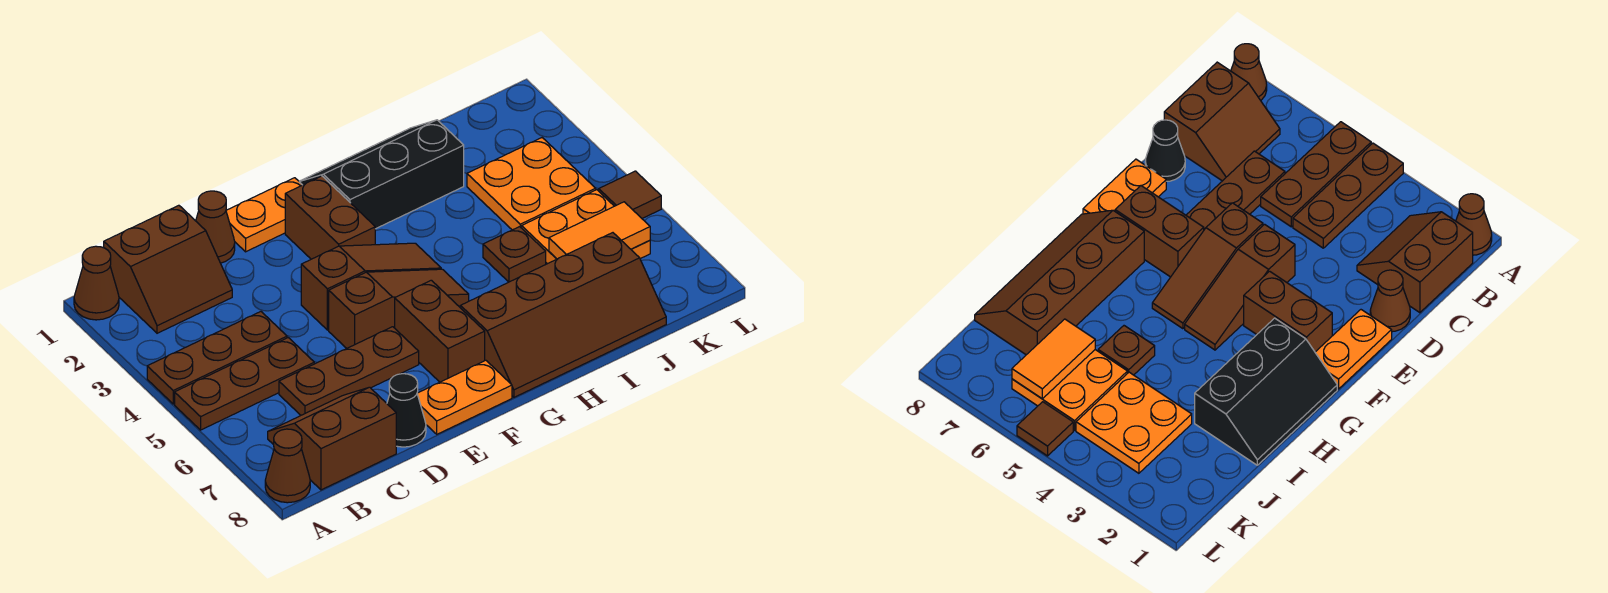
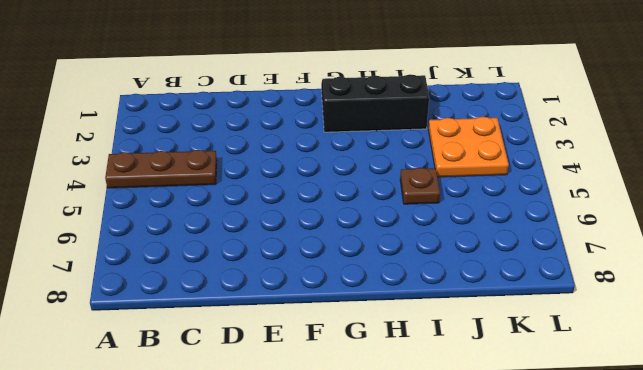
none -> brown 1x1 cone [74,246,119,320]
none -> brown 1x3 plate [175,338,314,430]
none -> brown 1x1 cone [265,429,310,503]

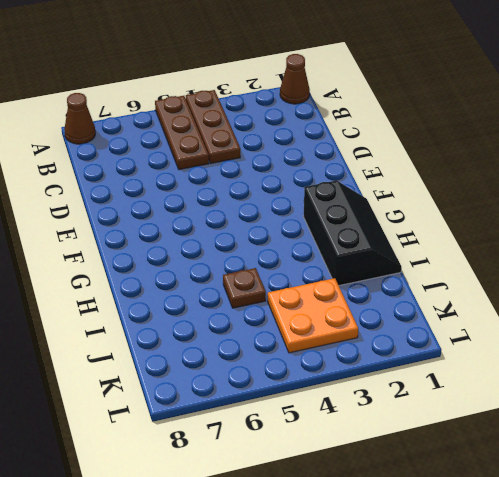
none -> brown 2x2 slope [104,205,232,333]
none -> brown 2x2 slope [268,387,396,490]
none -> brown 1x3 plate [279,327,419,415]

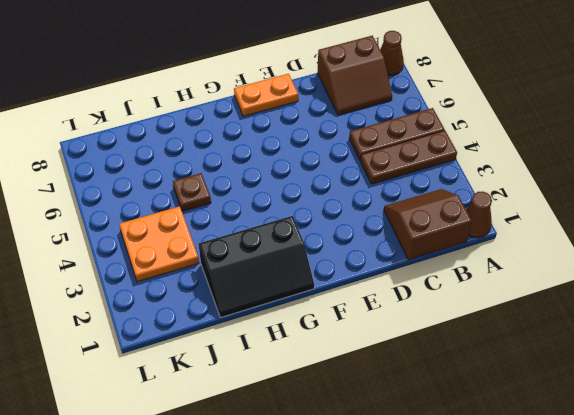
none -> brown 1x3 plate [279,327,419,415]
none -> brown 1x1 cone [196,191,235,263]
none -> black 1x1 cone [387,374,426,447]

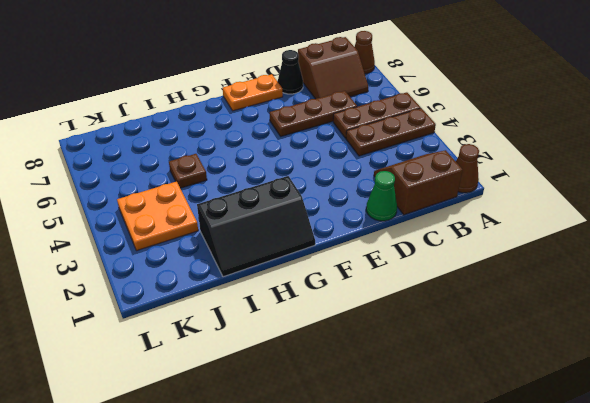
green 1x1 cone [366,171,397,221] -> brown 1x1 cone [196,191,235,263]
none -> orange 1x2 plate [226,178,302,252]
none -> brown 1x3 slope [301,243,441,330]
none -> brown 1x3 slope [329,269,469,348]

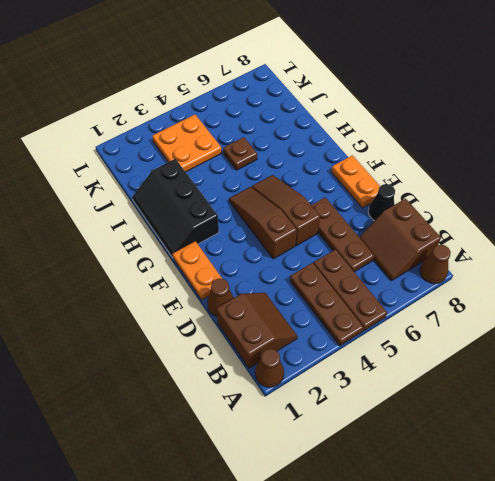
none -> brown 1x2 brick [285,176,375,259]
none -> brown 1x2 brick [395,280,485,382]
none -> brown 2x4 slope [461,233,666,397]

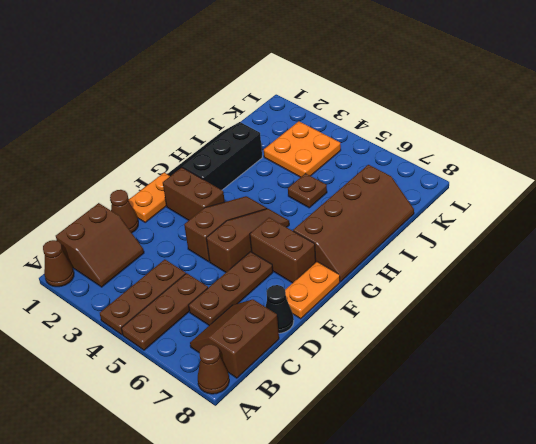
none -> orange 2x2 plate [522,190,650,264]
none -> brown 1x1 tile [599,171,661,218]
none -> orange 1x2 tile [549,202,650,259]

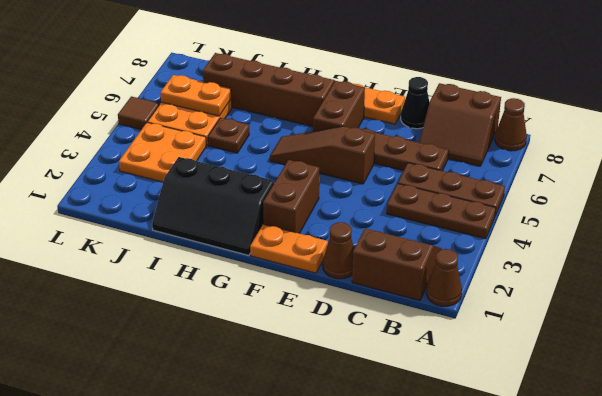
orange 1x2 plate [160,75,231,116] -> orange 1x2 tile [549,202,650,259]
none -> brown 1x3 slope [301,243,441,330]

